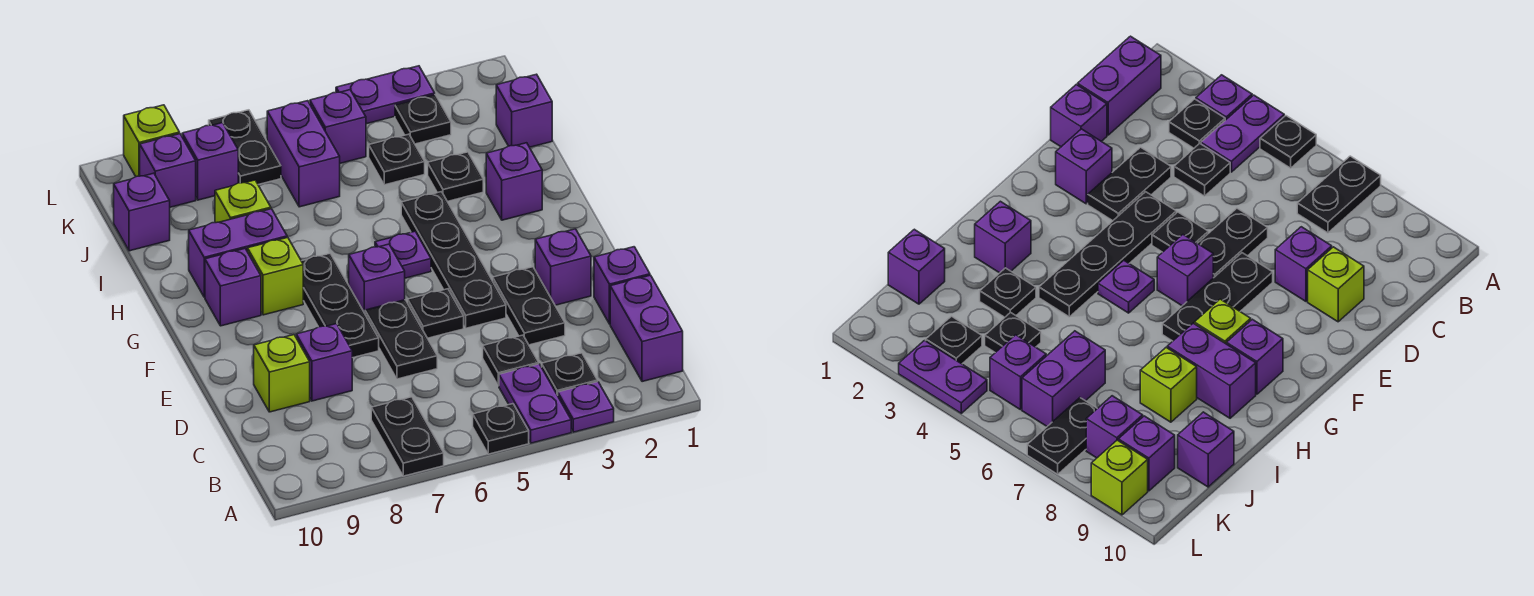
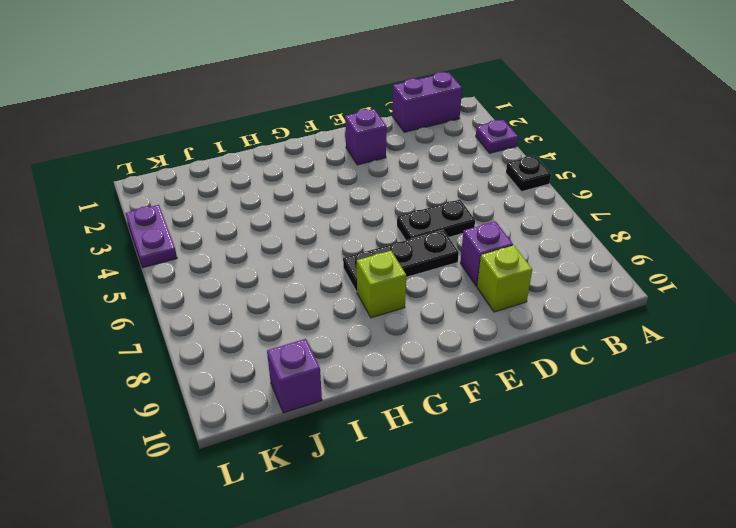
none -> purple 1x2 plate [499,364,571,443]
none -> black 1x2 plate [371,397,444,476]
none -> black 1x1 plate [542,353,598,395]
none -> black 1x1 plate [483,335,539,386]

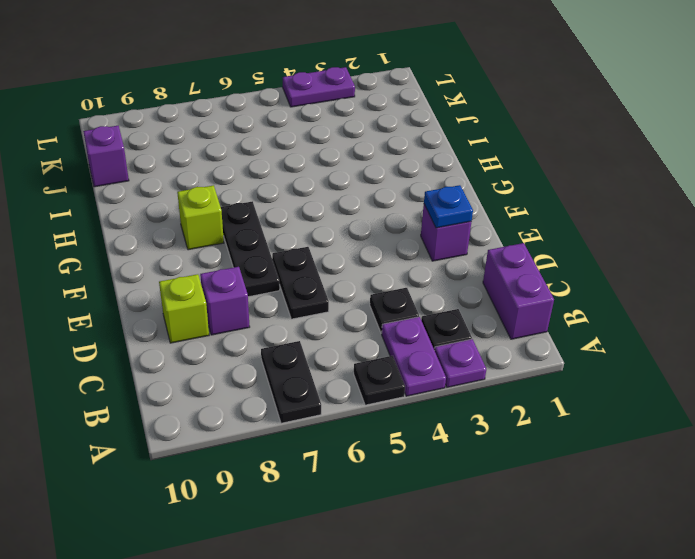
blue 1x1 plate [424,185,473,228] -> none
none -> purple 1x1 brick [594,247,650,324]
none -> black 1x2 plate [493,267,565,345]
none -> black 1x4 plate [401,192,506,328]
none -> black 1x1 plate [408,289,464,338]

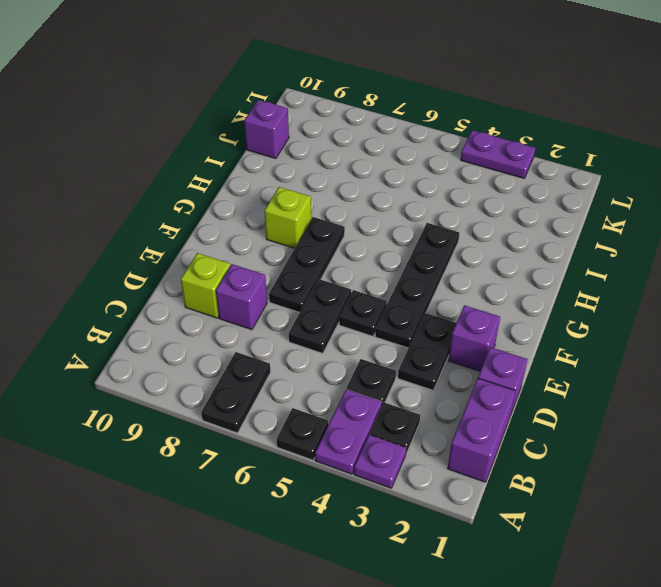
none -> purple 1x1 brick [349,244,405,313]
none -> purple 1x1 plate [375,231,431,278]
none -> purple 1x1 brick [205,249,261,326]
none -> purple 1x1 brick [486,143,542,220]

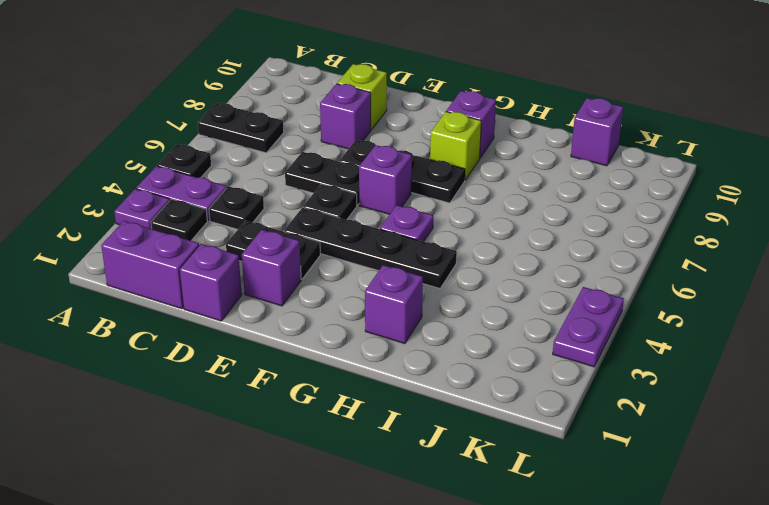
none -> purple 1x2 brick [189,209,287,297]
none -> black 1x1 plate [428,152,483,201]
none -> lime 1x1 brick [215,180,271,223]
none -> purple 1x1 brick [496,74,552,147]

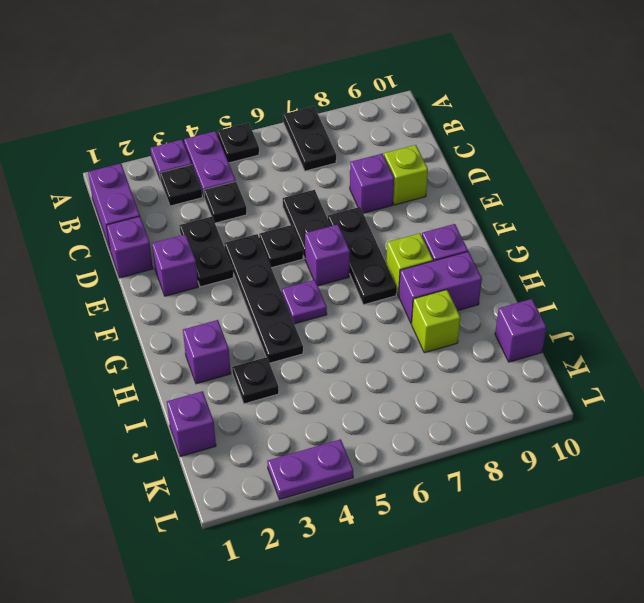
none -> black 1x1 plate [369,134,425,185]
none -> purple 1x2 brick [267,101,340,207]
none -> black 1x1 plate [395,95,451,144]
none -> purple 1x1 brick [310,90,366,163]

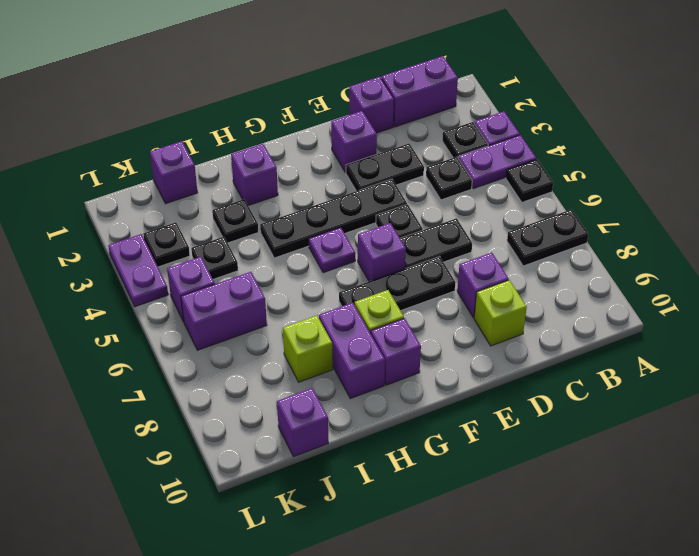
none -> black 1x2 plate [209,110,281,185]
none -> purple 1x1 brick [182,123,238,200]
none -> purple 1x1 brick [140,134,196,207]
none -> lime 1x1 brick [124,105,180,177]

